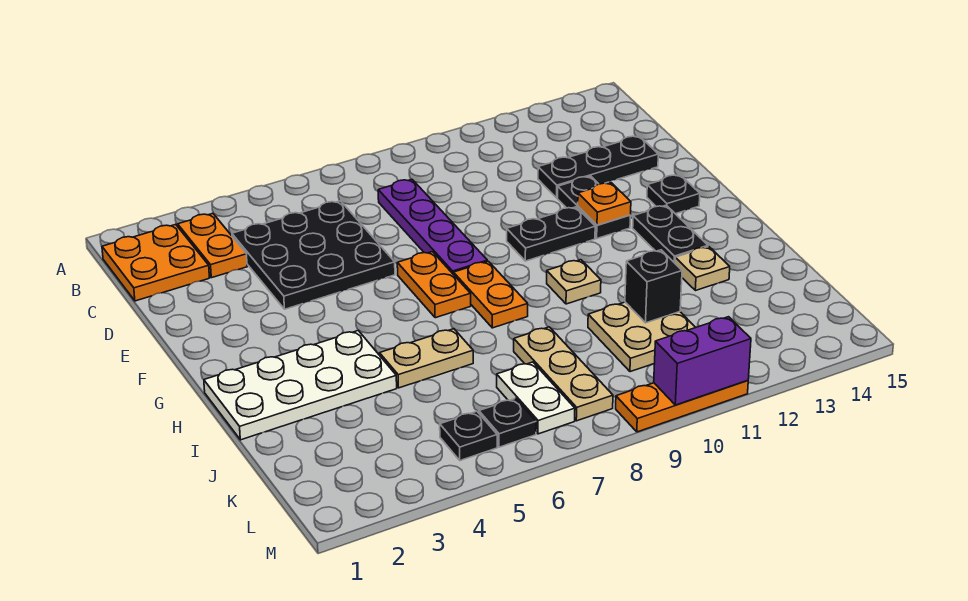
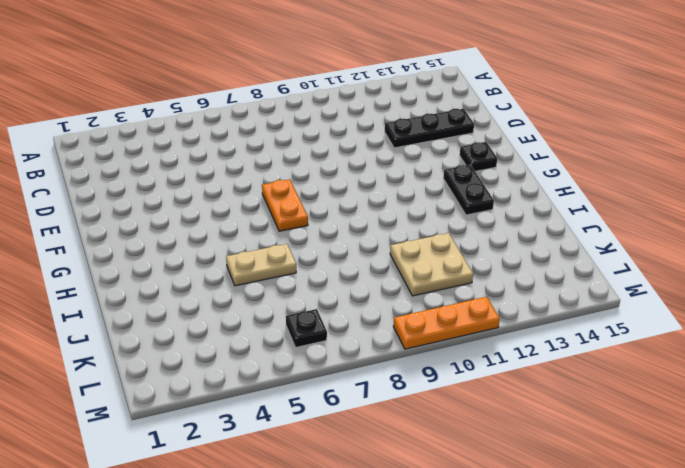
none -> orange 2x2 plate [102,224,210,301]
none -> orange 1x2 plate [178,214,247,278]
none -> black 3x3 plate [232,201,395,309]

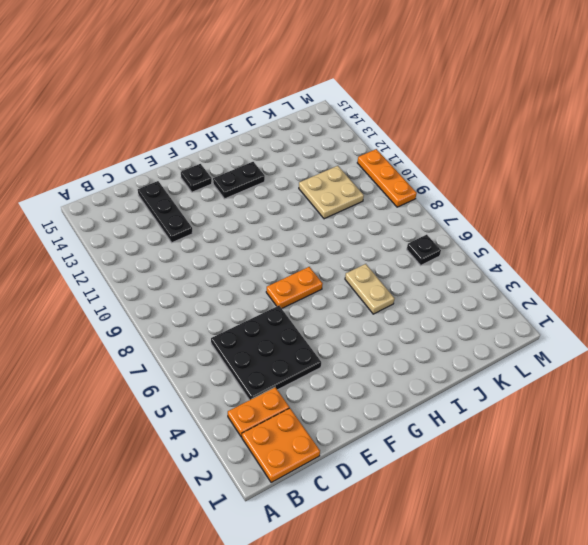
none -> purple 1x4 plate [378,179,487,275]
none -> black 1x2 plate [558,176,630,238]
none -> black 1x2 plate [507,207,595,261]

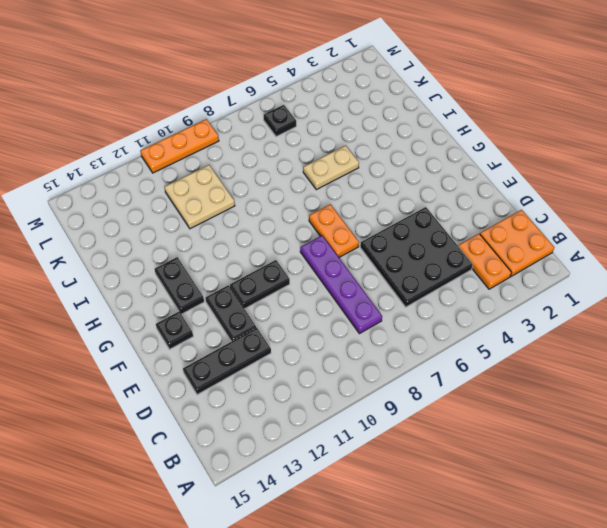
none -> orange 1x2 plate [454,261,528,328]
none -> white 2x4 plate [204,331,397,440]
none -> tan 1x1 plate [547,260,601,304]

